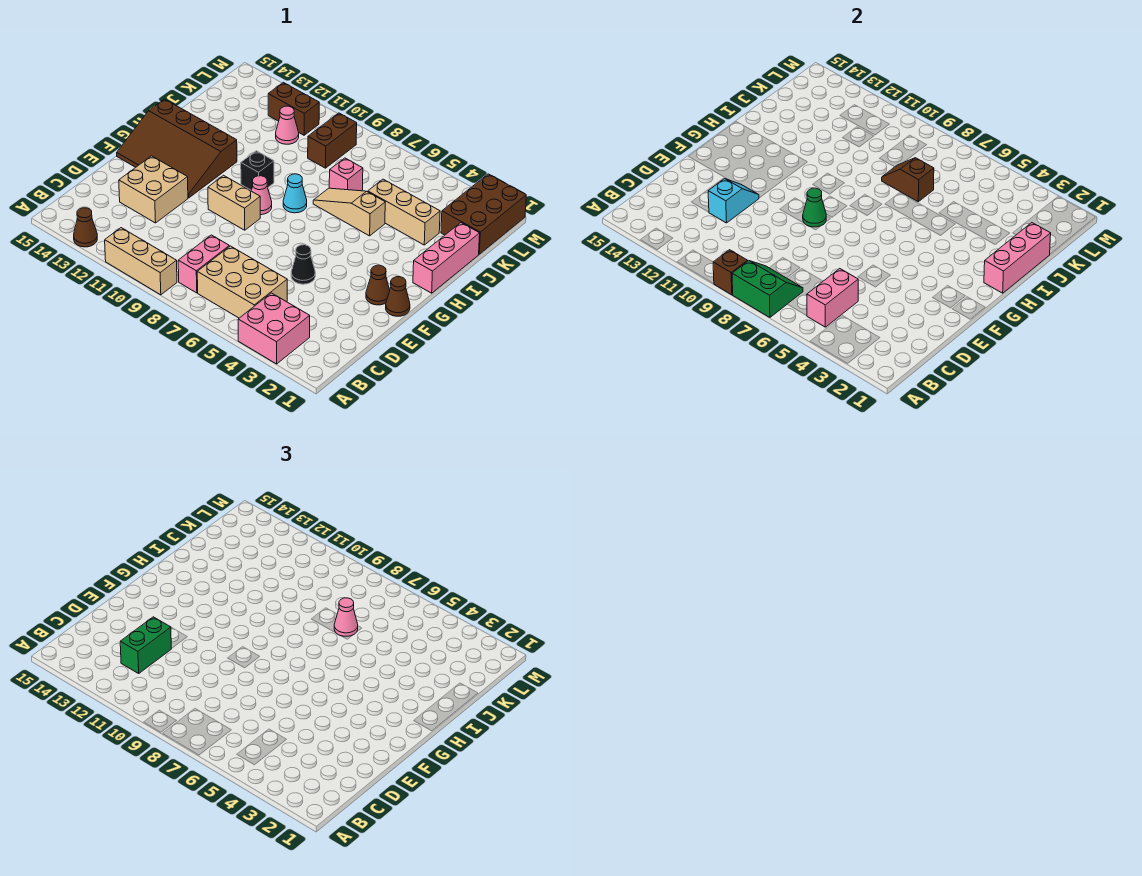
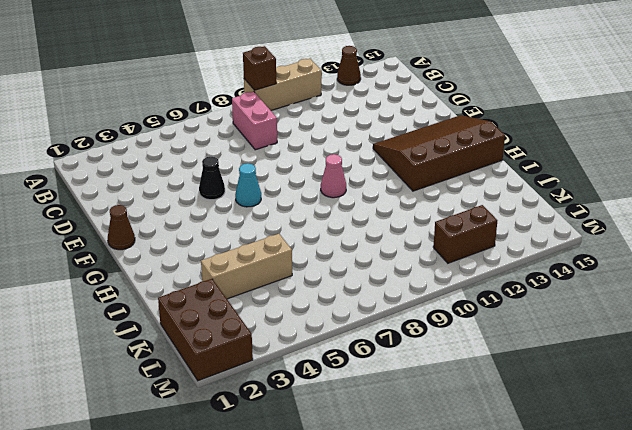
cyan 1x1 cone [235,163,261,207] -> cyan 1x1 cone moved to [283,174,307,213]
none -> pink 2x2 brick [238,293,310,364]
none -> tan 2x3 brick [197,246,287,318]
none -> tan 2x2 brick [119,156,188,223]
none -> brown 1x1 cone [366,265,390,305]

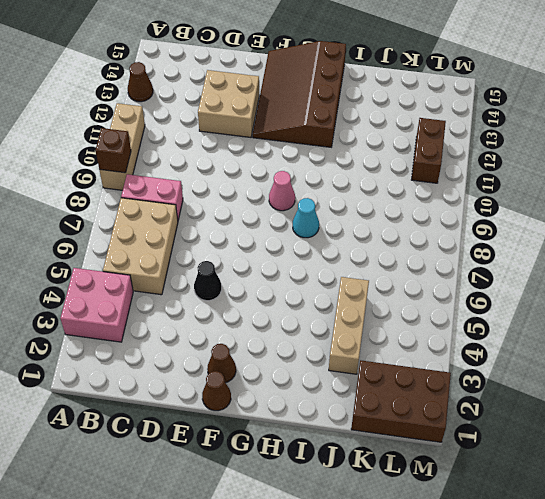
none -> tan 1x2 brick [208,175,260,230]
none -> pink 1x3 brick [413,223,480,293]
none -> black 1x1 brick [241,151,274,190]
none -> tan 1x3 slope [313,188,385,236]

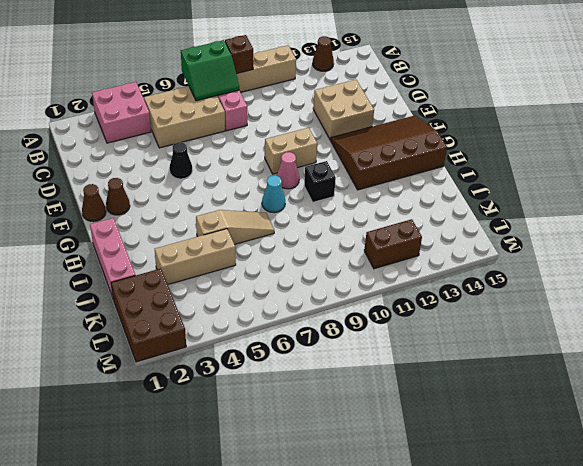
none -> pink 1x1 brick [329,158,363,191]
none -> brown 1x2 brick [308,113,357,168]
none -> pink 1x1 cone [276,106,299,144]
none -> pink 1x2 brick [807,269,858,327]

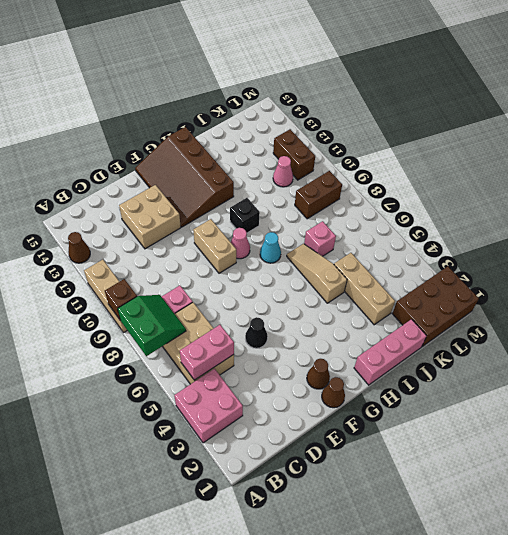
none -> cyan 1x2 slope [708,179,759,223]
none -> green 1x1 cone [803,188,826,227]
none -> pink 1x3 brick [984,223,1051,293]
none -> brown 1x2 slope [882,158,934,202]

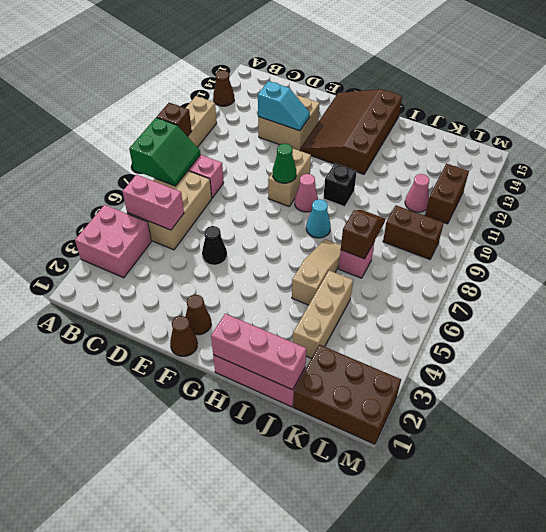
none -> green 1x2 brick [120,617,171,673]
none -> pink 1x1 cone [334,598,358,636]

